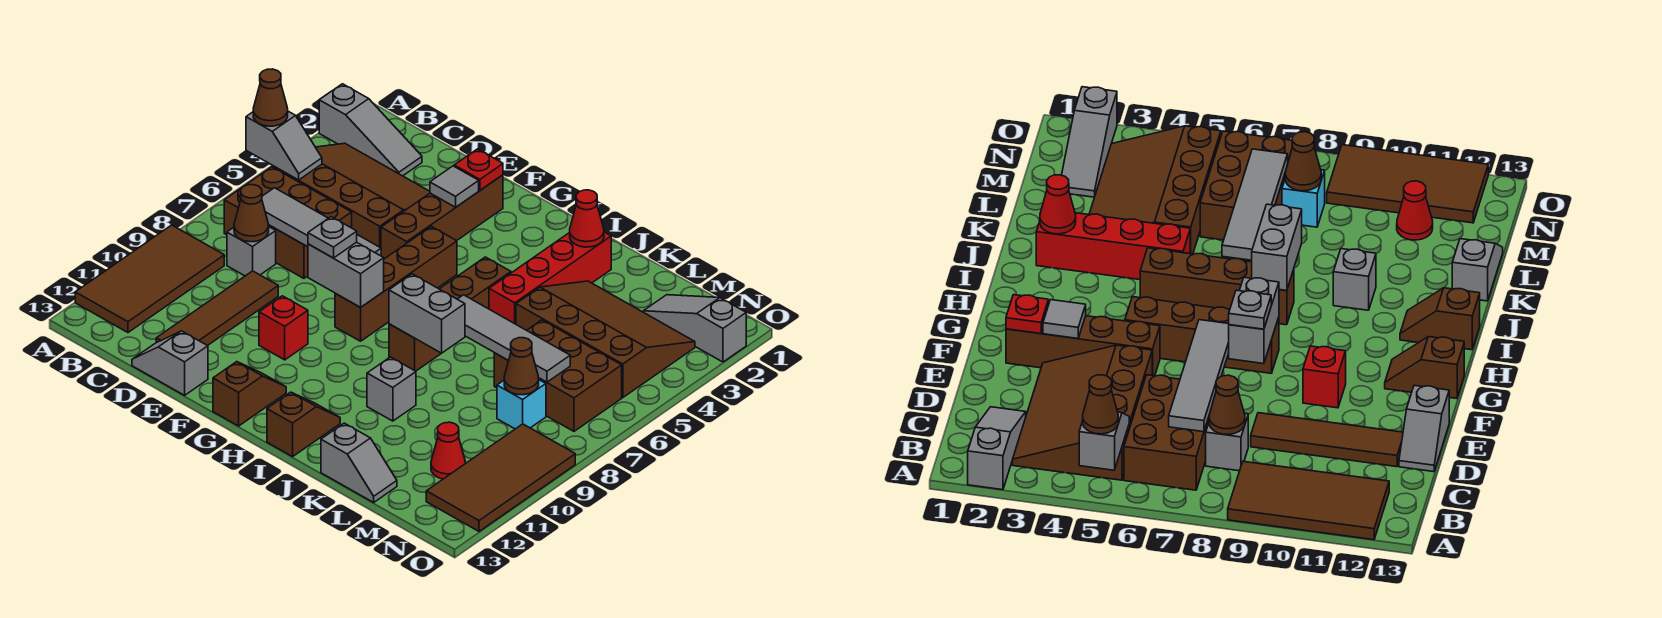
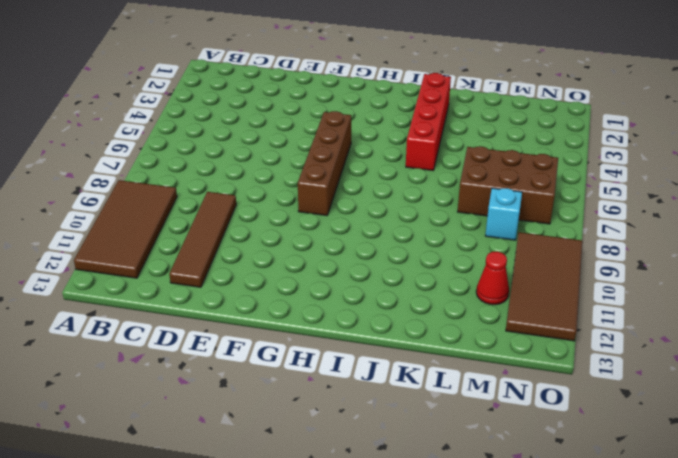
none -> grey 1x3 slope [319,84,422,176]
none -> brown 3x4 slope [273,143,430,248]
none -> brown 2x3 brick [224,167,352,278]
none -> grey 1x1 brick [227,227,276,276]

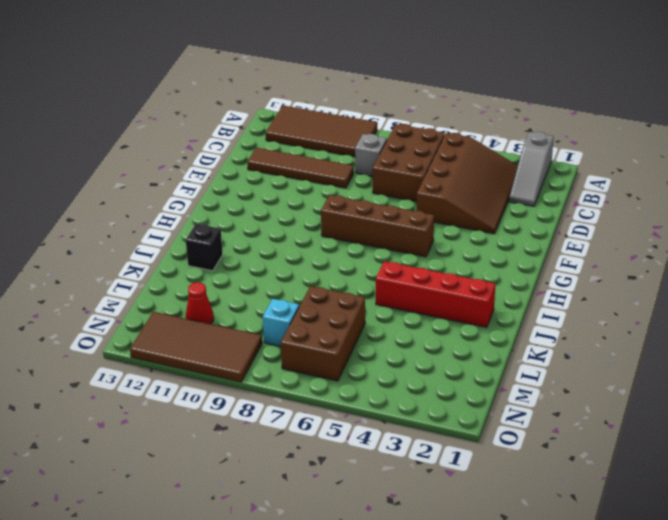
black 1x1 brick [186,224,223,271] -> none
none -> grey 1x2 slope [132,331,208,395]
none -> brown 1x4 brick [381,175,503,259]
none -> red 1x1 brick [259,296,308,360]
none -> brown 1x2 slope [213,362,286,426]

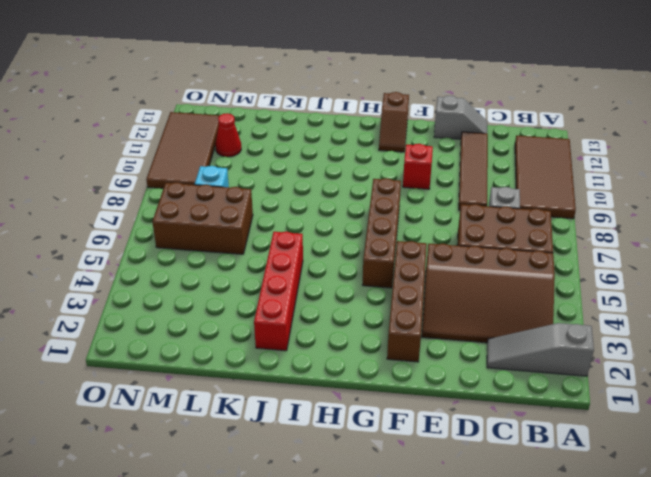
none -> brown 1x4 brick [389,257,511,371]
none -> brown 1x2 slope [267,392,340,457]
none -> grey 1x1 brick [367,357,416,421]
none -> brown 3x4 slope [516,281,695,398]

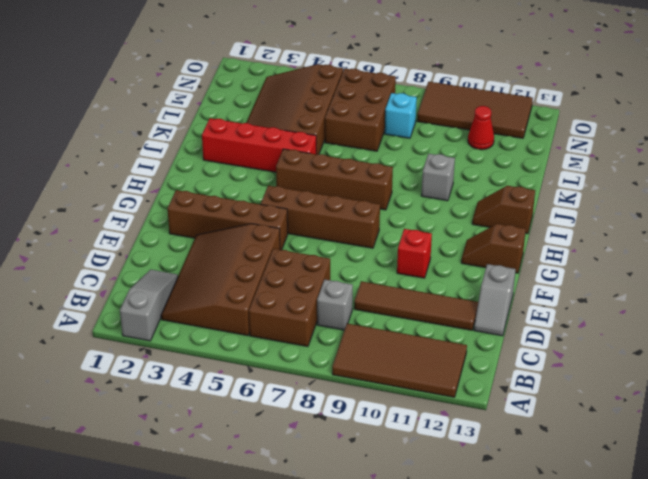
none -> grey 1x2 slope [321,423,397,502]
none -> grey 1x3 slope [643,295,746,362]
none -> grey 1x2 slope [246,111,322,180]
none -> grey 1x4 tile [262,188,381,256]

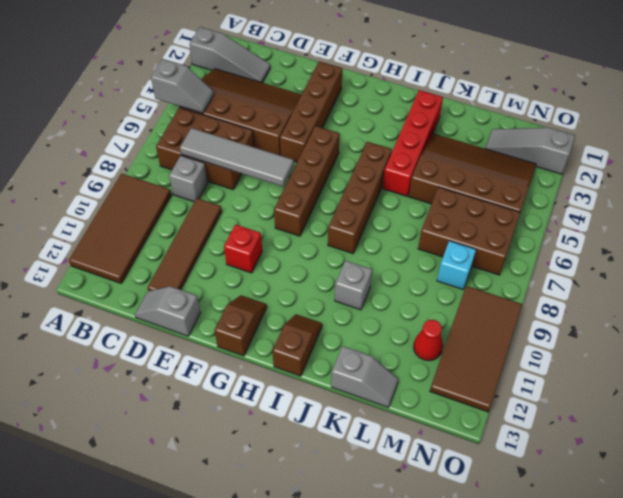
none -> brown 1x1 cone [234,185,269,242]
none -> red 1x1 plate [454,149,503,190]
none -> grey 1x1 tile [430,166,479,207]
none -> grey 1x2 brick [308,242,384,307]

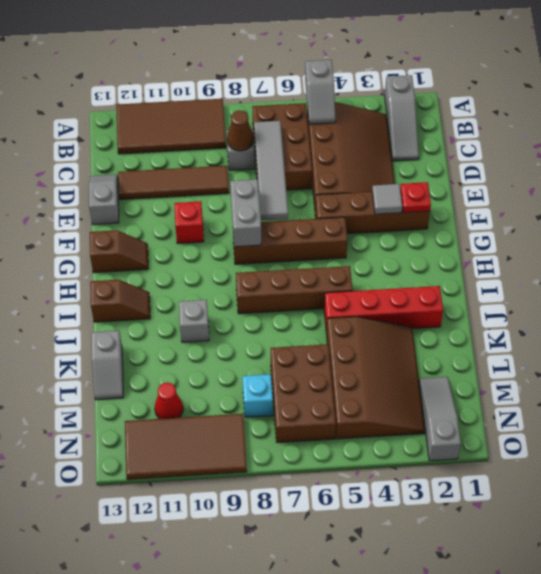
none -> grey 1x2 brick [389,274,465,353]
none -> red 1x1 cone [570,190,604,247]
none -> grey 1x4 tile [458,295,570,382]
none -> brown 1x1 cone [504,338,539,395]

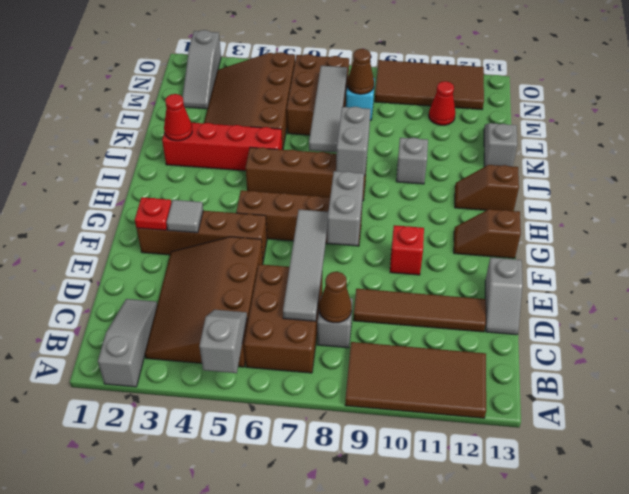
none -> brown 1x1 cone [253,69,288,126]
none -> grey 1x1 plate [308,217,357,258]

